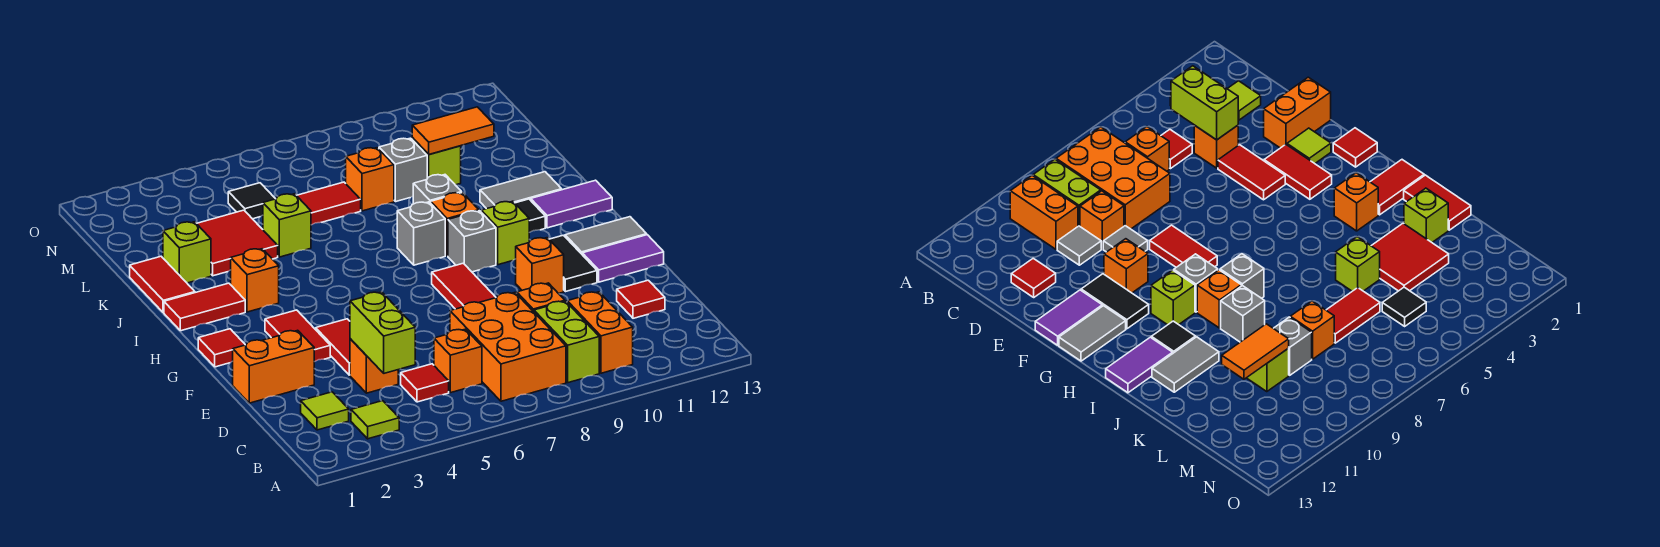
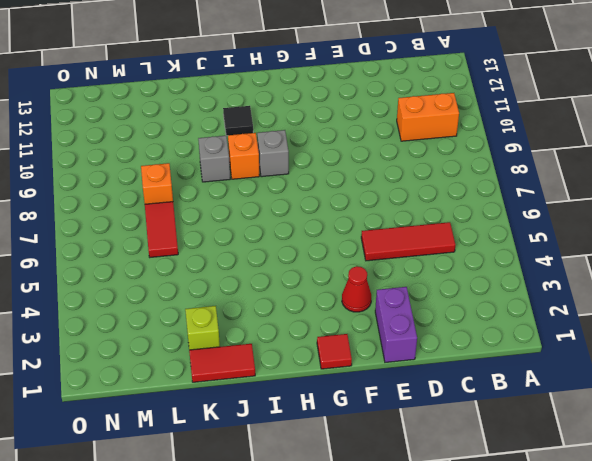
red 1x3 tile [361,222,455,261] -> red 1x1 tile [401,364,449,402]
purple 1x2 brick [375,287,417,362] -> orange 1x2 brick [233,330,314,403]
red 1x1 cone [342,266,371,312] -> red 1x2 tile [265,310,330,362]
none -> lime 1x1 tile [351,401,399,439]
none -> orange 2x3 brick [450,293,566,401]
none -> lime 1x2 brick [534,301,599,383]
none -> lime 1x1 tile [301,392,349,430]

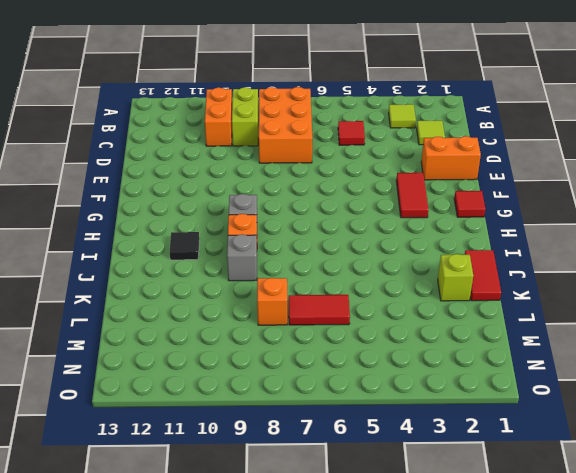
none -> orange 1x1 brick [434,329,482,393]
none -> orange 1x1 brick [350,339,398,393]
none -> orange 1x1 brick [516,283,565,312]
none -> grey 1x1 tile [1057,226,1101,265]

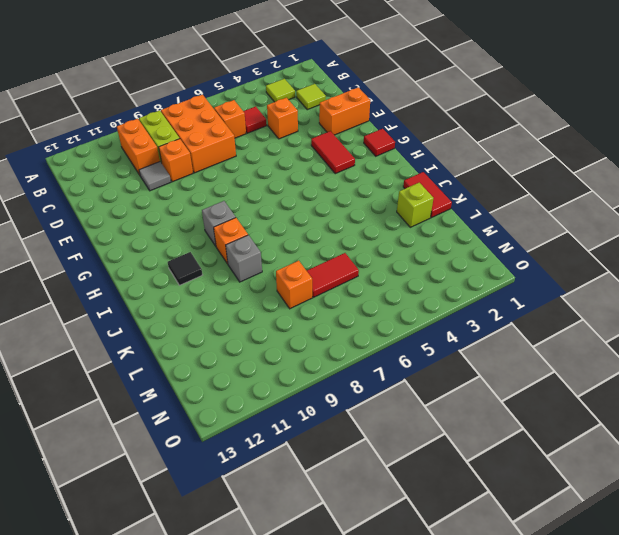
none -> red 1x1 tile [617,280,665,318]
none -> red 1x2 tile [316,319,350,375]
none -> grey 1x1 tile [1103,226,1148,252]
none -> lime 1x1 tile [1287,128,1331,163]

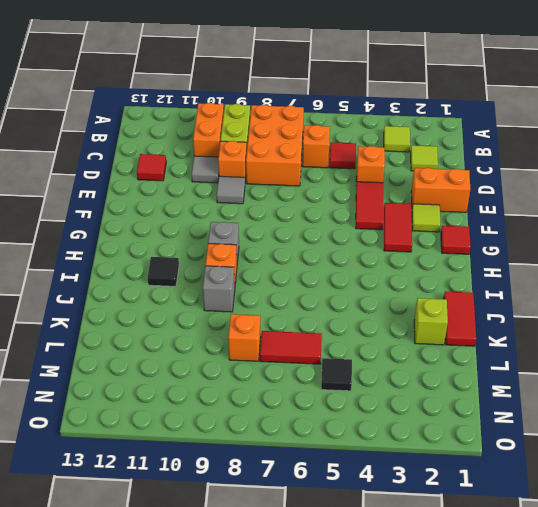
none -> red 1x2 tile [432,263,496,309]
none -> orange 1x1 brick [516,238,564,294]
none -> black 1x2 tile [549,235,597,292]
none -> purple 1x2 tile [582,235,664,282]

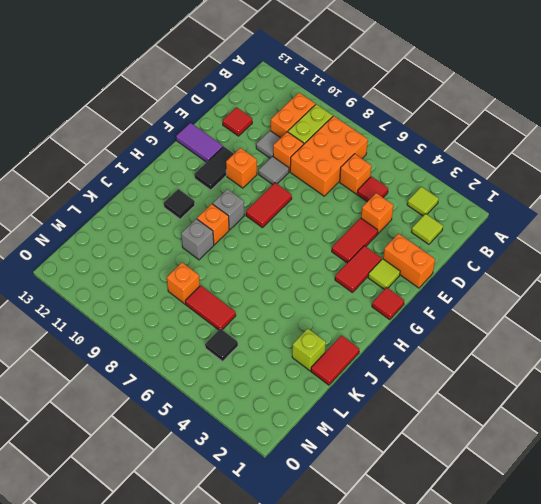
none -> grey 1x2 tile [565,217,647,254]
none -> lime 1x1 brick [481,201,529,265]
none -> red 1x2 tile [164,283,245,331]
none -> orange 1x1 brick [231,249,279,312]

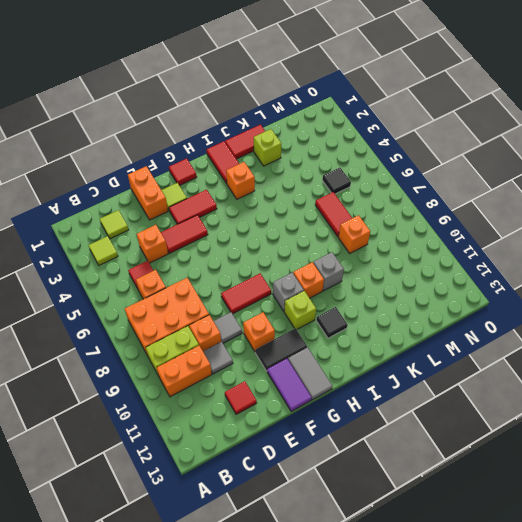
none -> grey 1x1 brick [397,202,445,265]
none -> purple 1x2 tile [531,180,612,228]
none -> grey 1x2 tile [480,172,562,209]
none -> red 2x2 tile [196,210,278,276]

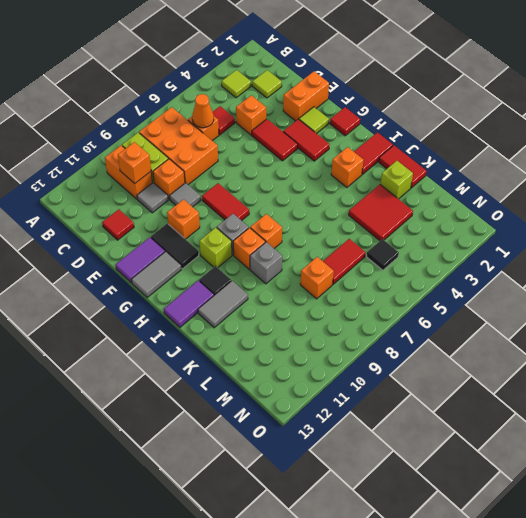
orange 1x1 cone [192,94,214,128] -> none
orange 1x1 brick [118,142,151,183] -> none
orange 1x1 brick [250,214,282,248] -> grey 1x1 brick [397,202,445,265]
none -> lime 1x1 brick [263,194,311,257]
none -> grey 1x1 brick [379,138,427,202]
none -> lime 1x1 brick [412,138,461,185]
none -> lime 1x2 brick [350,292,415,373]

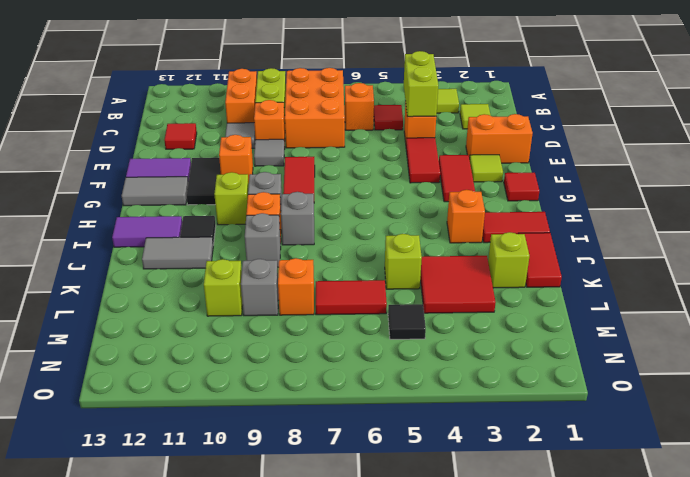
none -> orange 1x2 tile [412,107,494,154]

